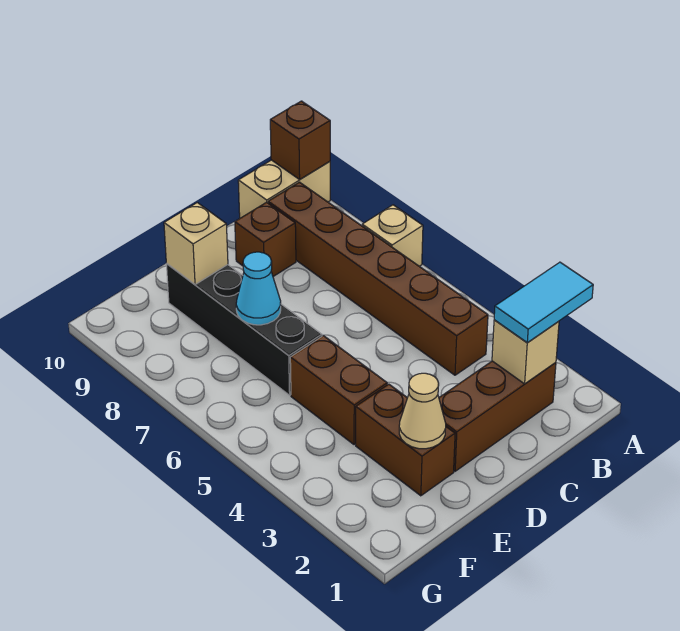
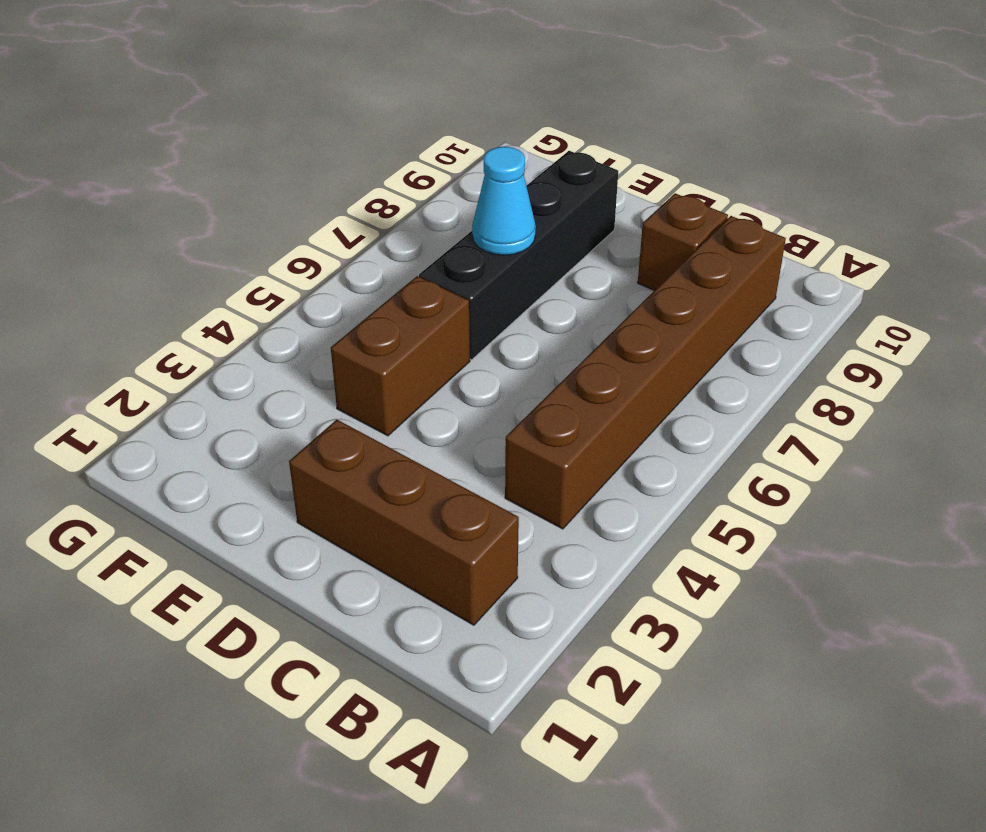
none -> tan 1x1 brick [362,205,423,266]
none -> tan 1x2 brick [238,160,330,218]
none -> brown 1x2 brick [356,384,455,496]

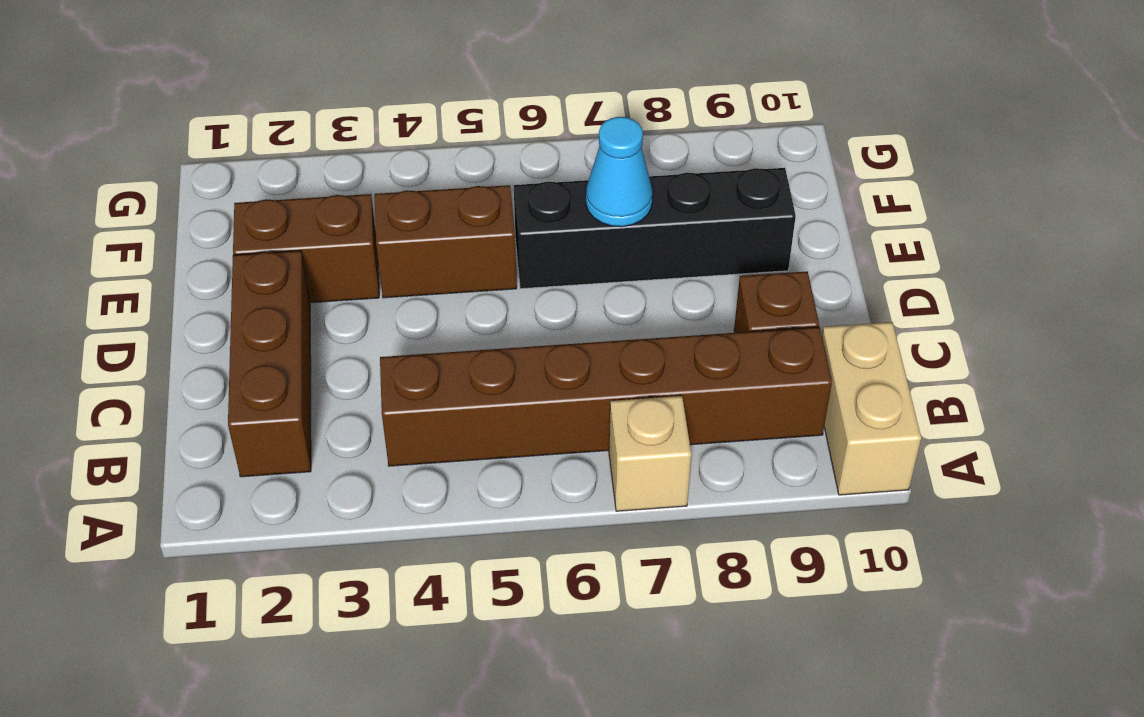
none -> brown 1x1 brick [270,101,330,179]
none -> tan 1x1 brick [492,320,559,384]
none -> tan 1x1 cone [399,373,446,449]

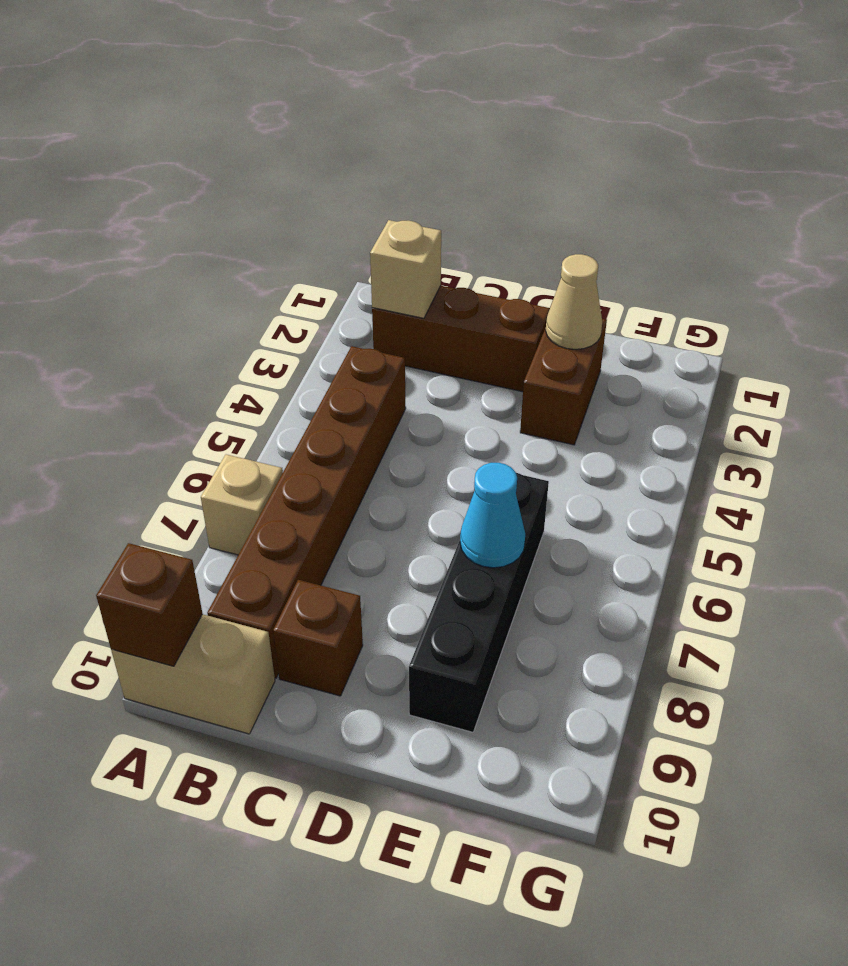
none -> brown 1x2 brick [290,336,387,445]
none -> tan 1x1 brick [164,203,228,285]
none -> cyan 1x2 tile [494,262,593,343]

